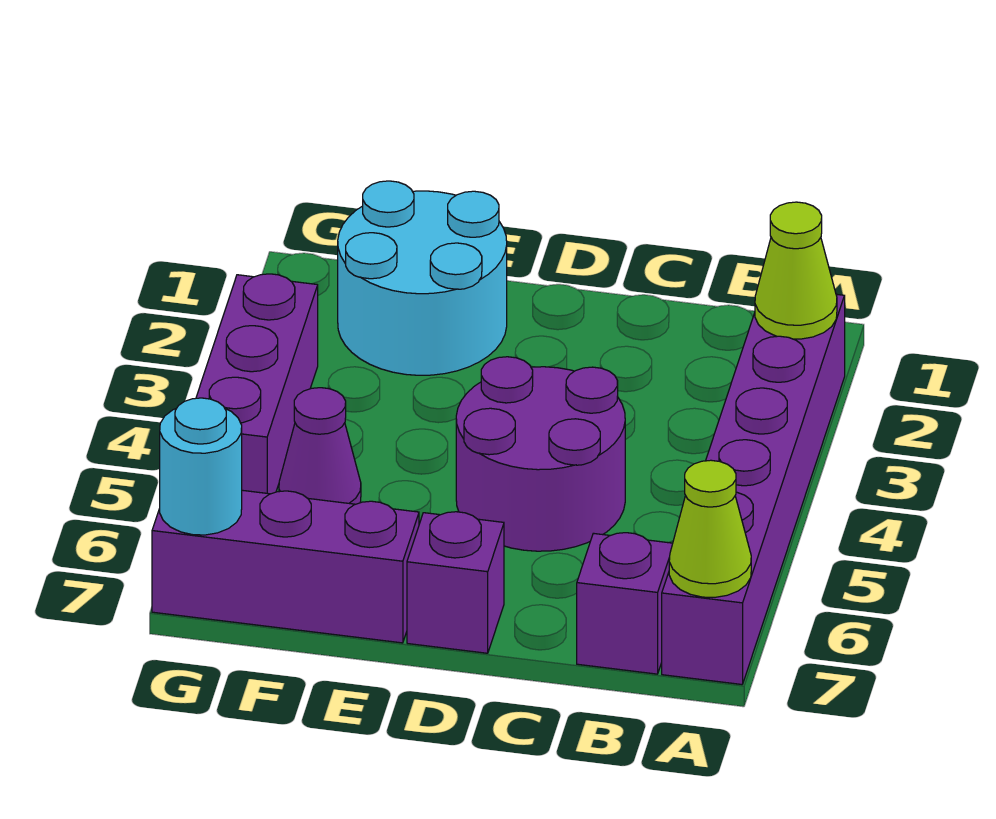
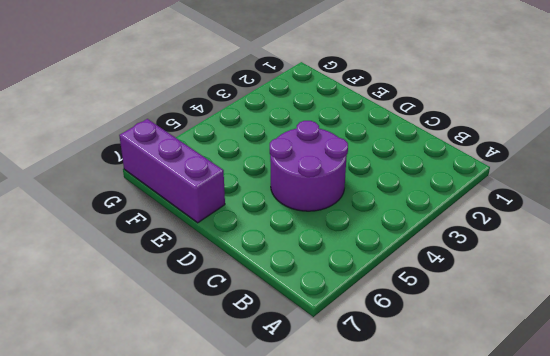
none -> purple 1x6 brick [662,294,845,684]
none -> purple 1x1 brick [577,533,673,674]

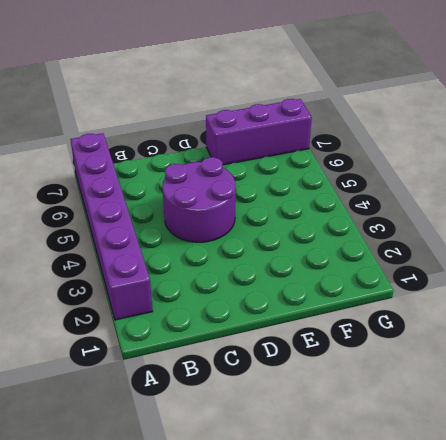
none -> purple 1x1 brick [577,533,673,674]
none -> purple 1x1 brick [407,512,504,653]

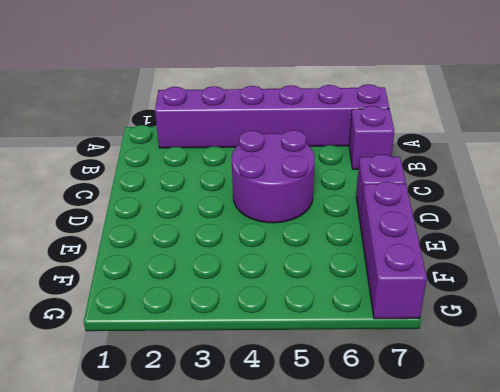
none -> cyan 2x2 round brick [338,181,507,375]
none -> purple 1x1 cone [279,388,361,504]

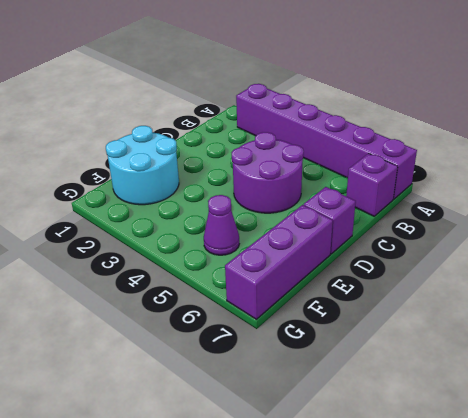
none -> purple 1x3 brick [196,274,318,494]
none -> lime 1x1 cone [755,202,837,339]

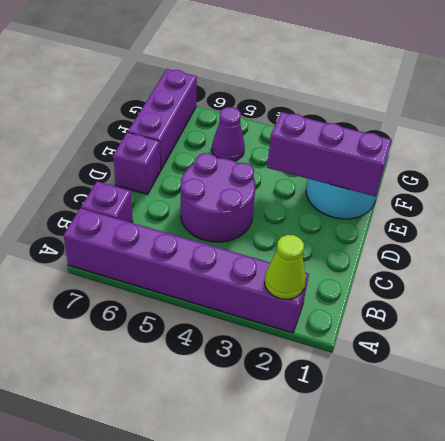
purple 1x3 brick [267,112,392,196] -> purple 1x3 brick moved to [196,274,318,494]
none -> lime 1x1 cone [669,460,751,597]
none -> cyan 1x1 round brick [160,398,242,535]

